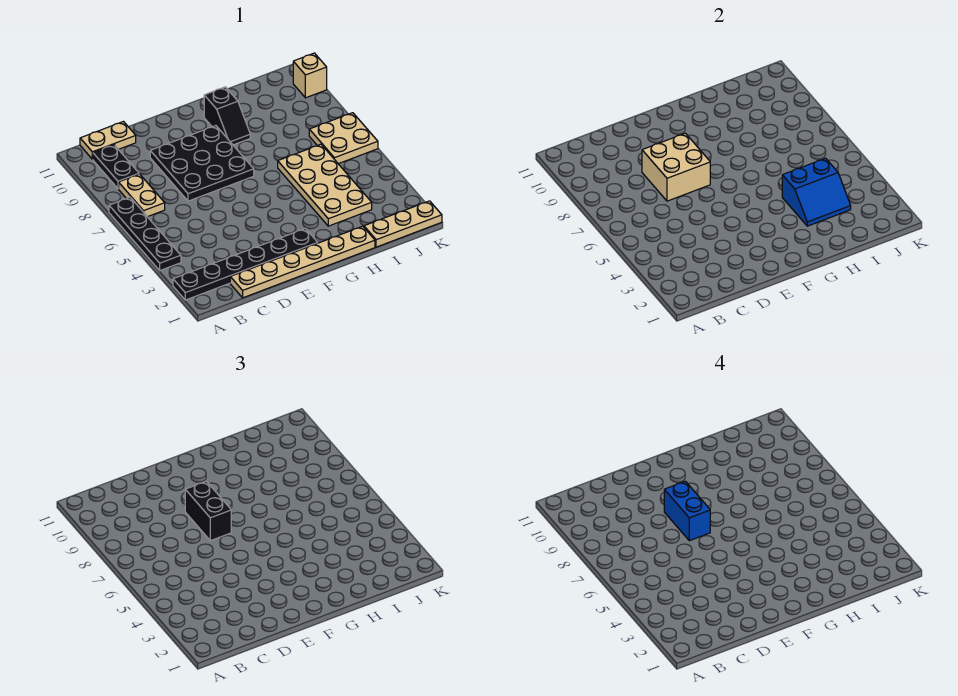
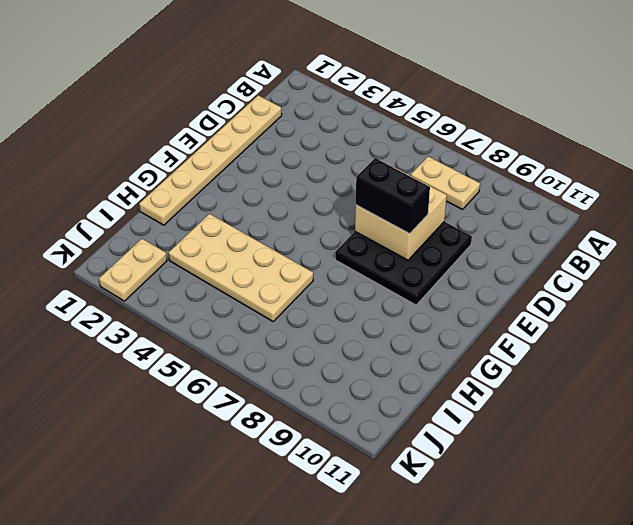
tan 1x2 plate [99,239,167,301] -> tan 1x2 plate moved to [80,122,136,159]
none -> black 1x6 plate [173,229,318,300]
none -> black 1x4 plate [109,197,181,270]
none -> black 1x2 plate [93,145,139,189]

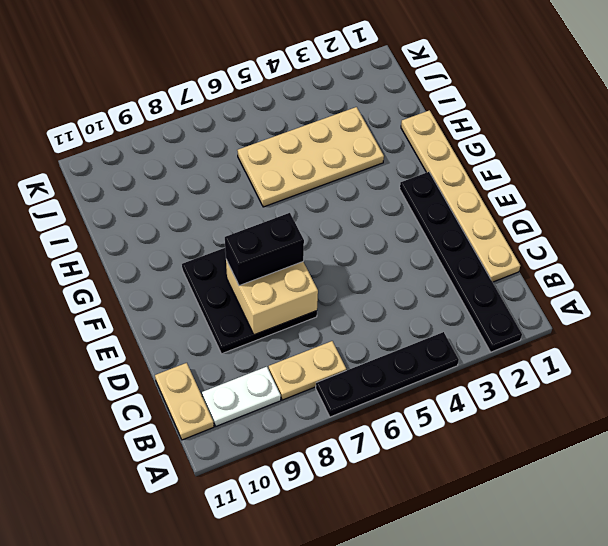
white 1x2 plate [202,367,281,426] -> black 1x2 plate [93,145,139,189]
none -> black 1x2 slope [204,87,250,145]
none -> tan 1x3 plate [364,201,442,247]
none -> tan 2x2 plate [309,113,378,164]

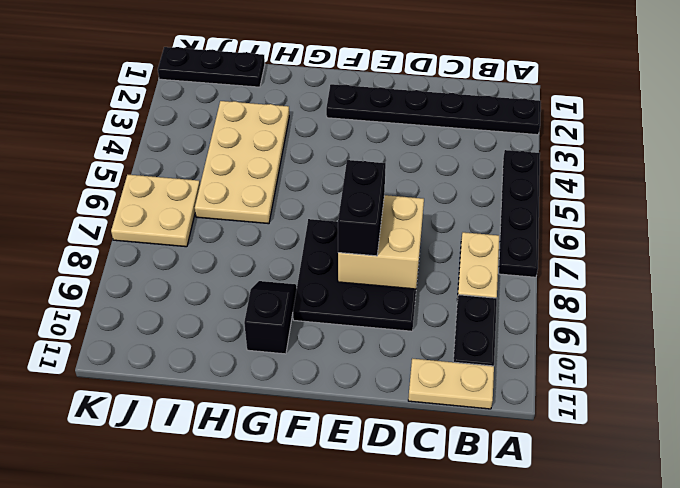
black 1x3 plate [158,47,265,87] -> tan 1x3 plate [364,201,442,247]
none -> tan 1x6 plate [230,226,375,298]
none -> tan 1x1 brick [293,53,327,98]
none -> blue 2x2 slope [782,158,851,226]

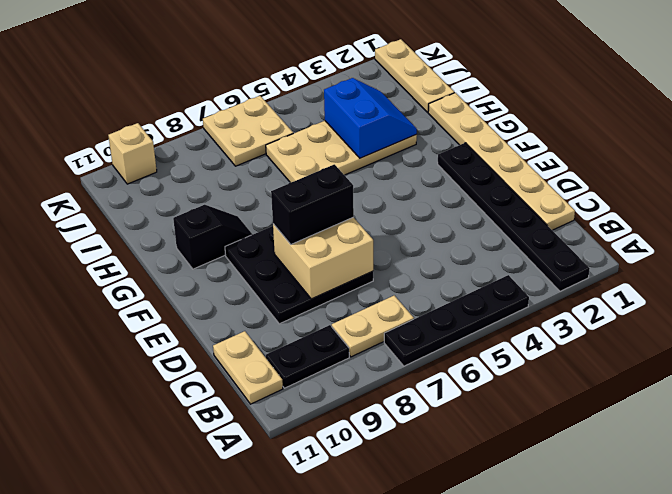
none -> blue 1x2 brick [664,481,710,541]

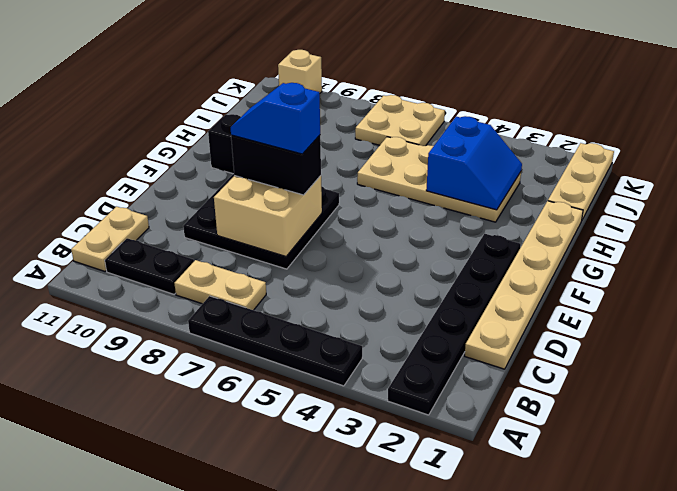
blue 1x2 slope [231,83,320,154] -> blue 1x2 brick [664,481,710,541]

